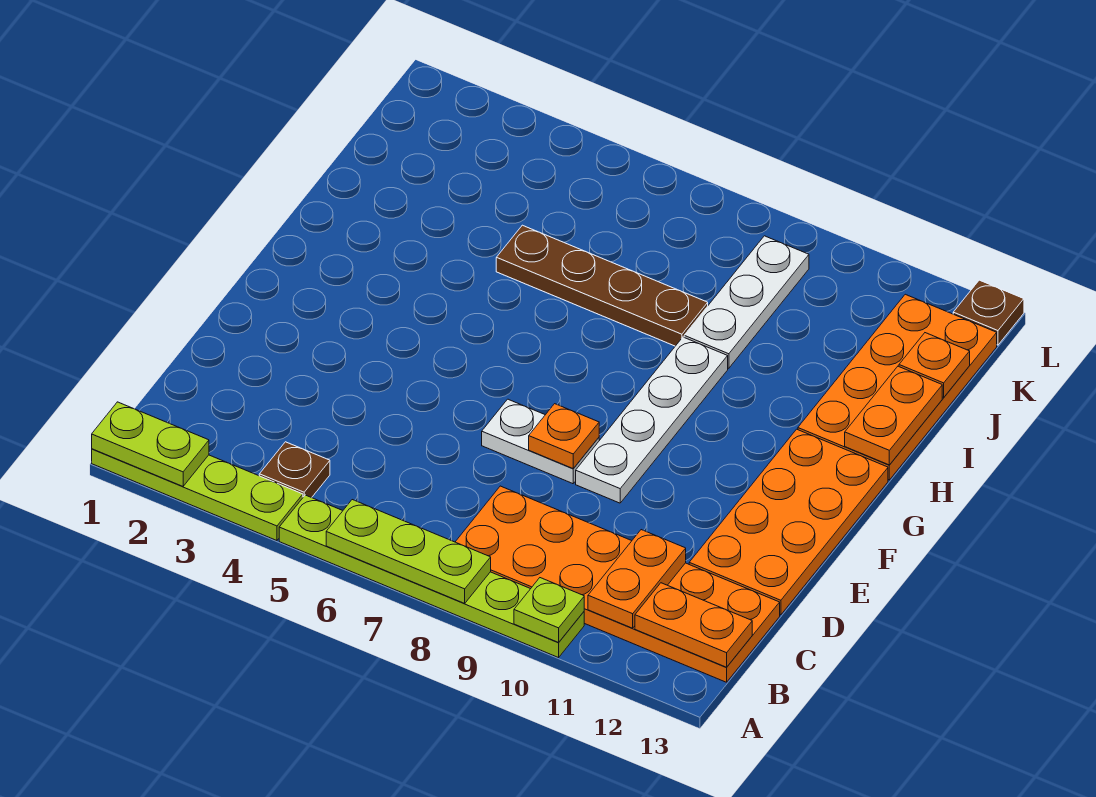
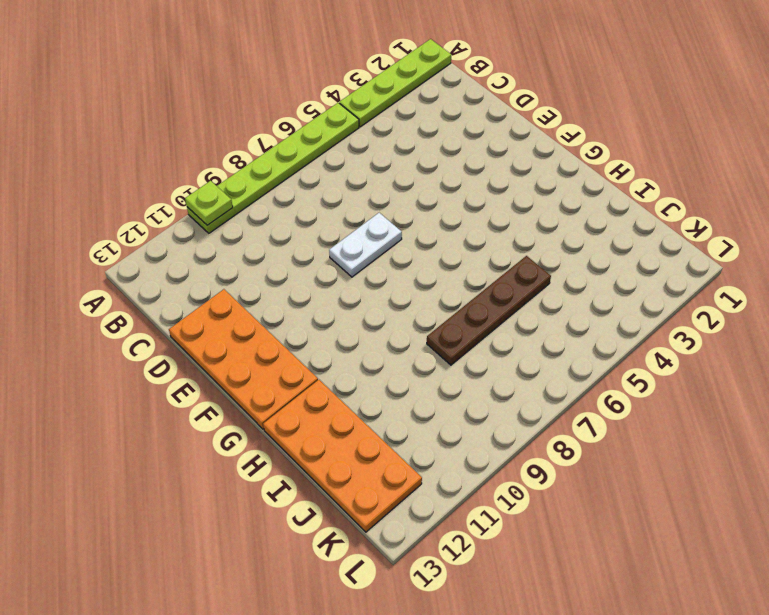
none -> brown 1x1 plate [259,442,330,498]
none -> orange 2x6 plate [456,486,780,682]
none -> white 1x4 plate [576,337,728,503]

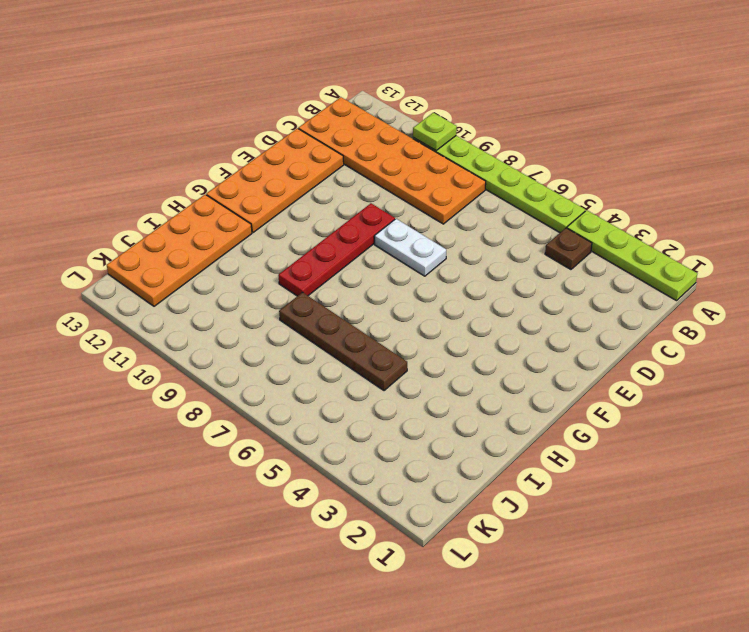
red 1x4 plate [278,203,395,296] -> white 1x4 plate [576,337,728,503]
none -> white 1x3 plate [684,236,809,368]
none -> brown 1x1 plate [953,280,1024,345]
none -> lime 1x2 plate [92,402,209,486]

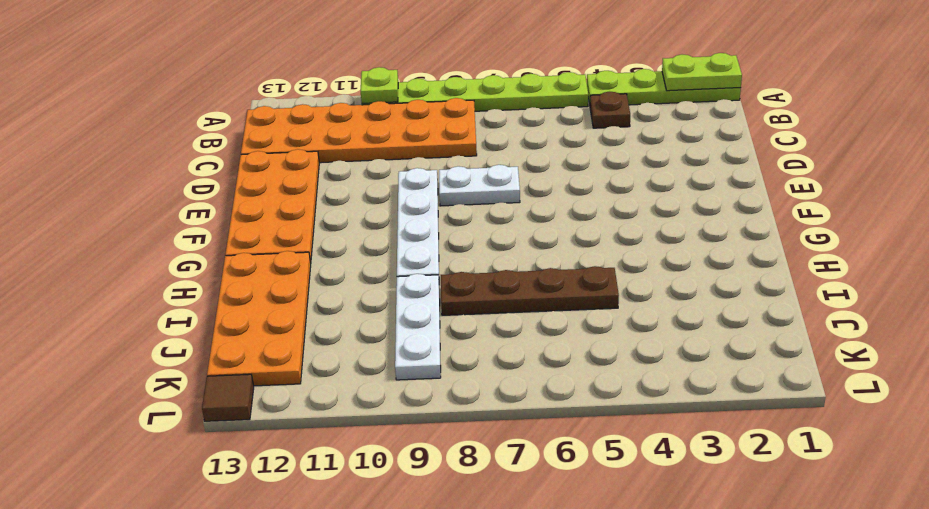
brown 1x1 tile [202,374,254,421] -> brown 1x1 plate [953,280,1024,345]
none -> lime 1x3 plate [326,500,491,603]
none -> orange 1x2 plate [588,530,686,628]
none -> orange 1x2 plate [635,583,752,667]

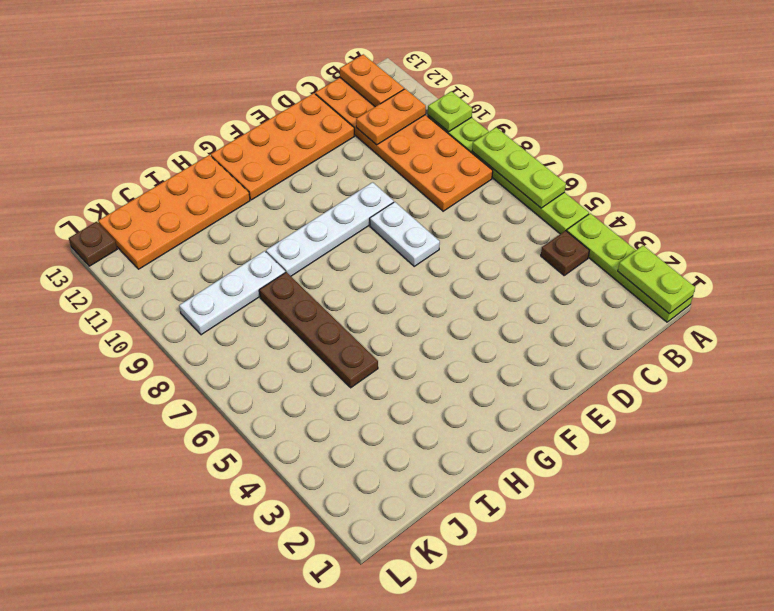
none -> orange 1x1 plate [529,404,599,469]
none -> orange 1x2 plate [845,366,942,465]
none -> orange 1x1 plate [899,333,970,397]

